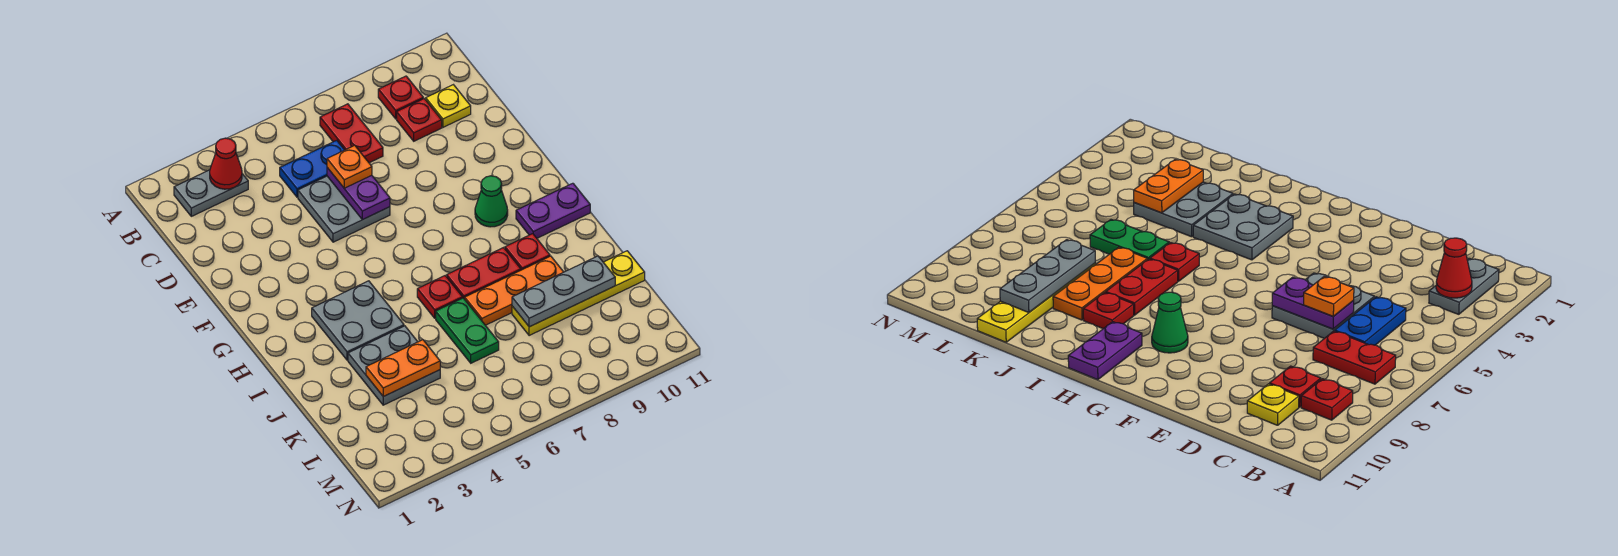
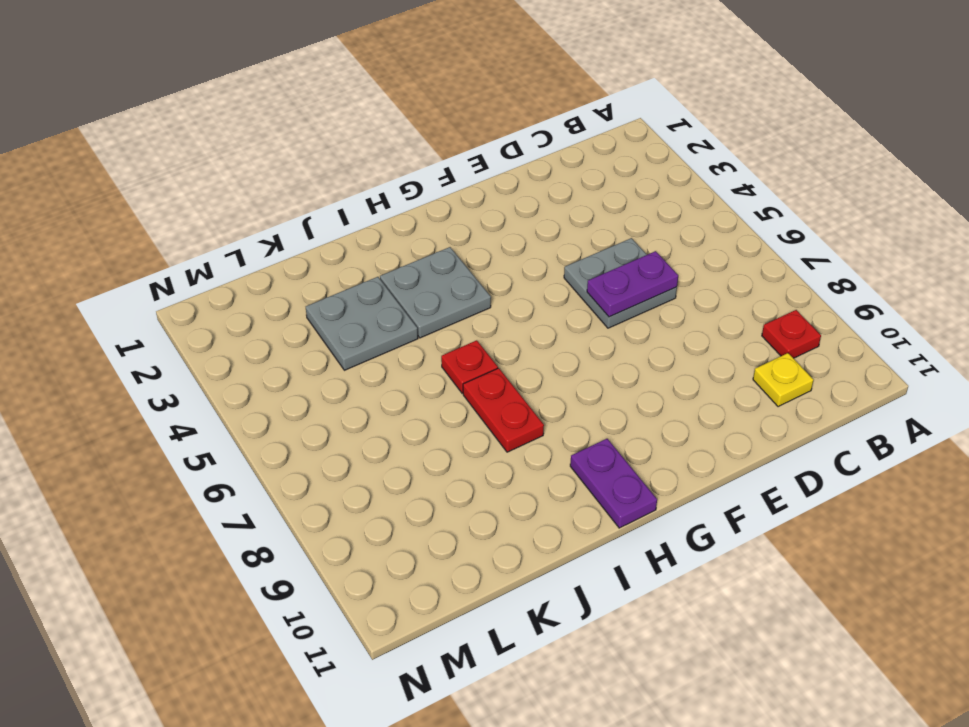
none -> grey 1x2 plate [174,170,248,216]
none -> red 1x2 plate [320,104,383,163]
none -> blue 1x2 plate [280,140,344,197]

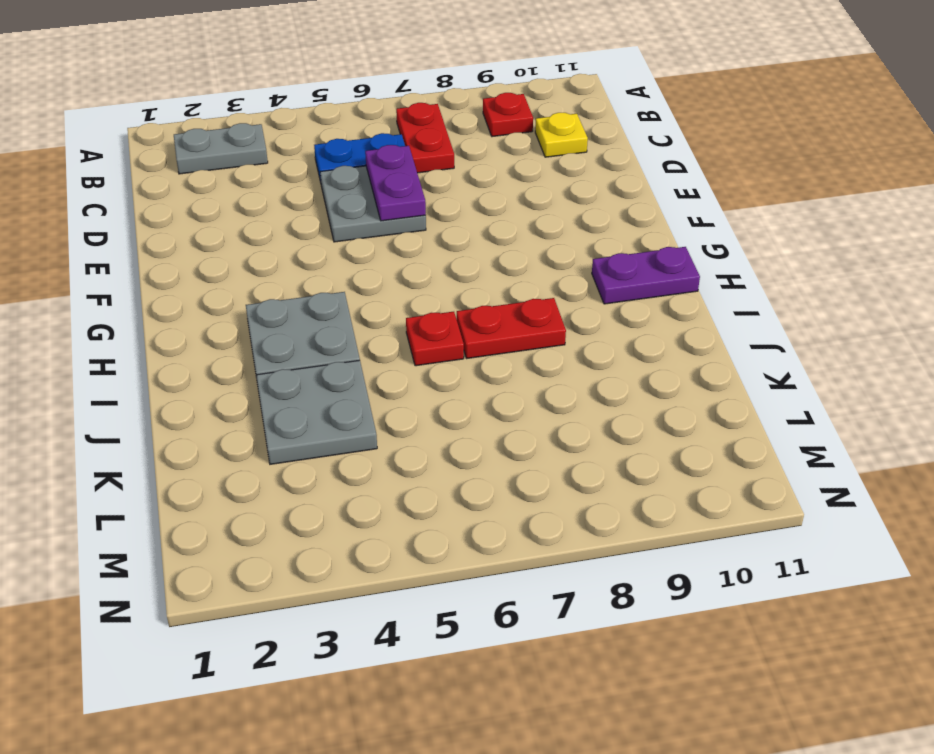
none -> red 1x1 plate [397,99,442,141]
none -> green 1x1 cone [475,176,508,227]
none -> red 1x1 plate [505,234,550,270]

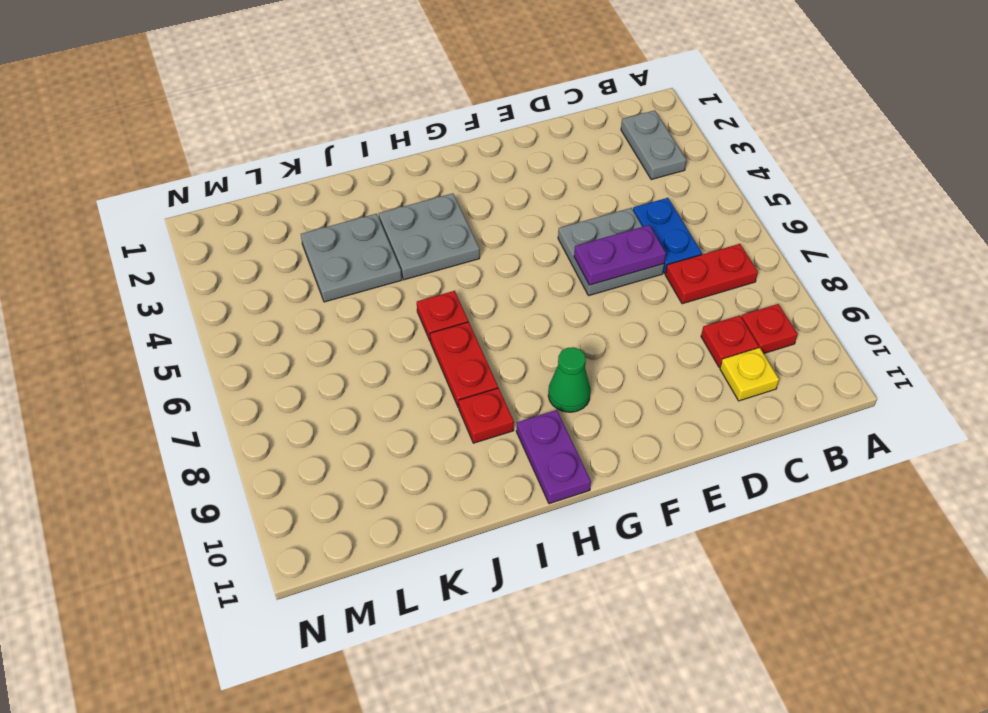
none -> green 1x2 plate [436,298,499,363]
none -> orange 1x3 plate [465,256,563,325]
none -> yellow 1x4 plate [512,251,645,336]

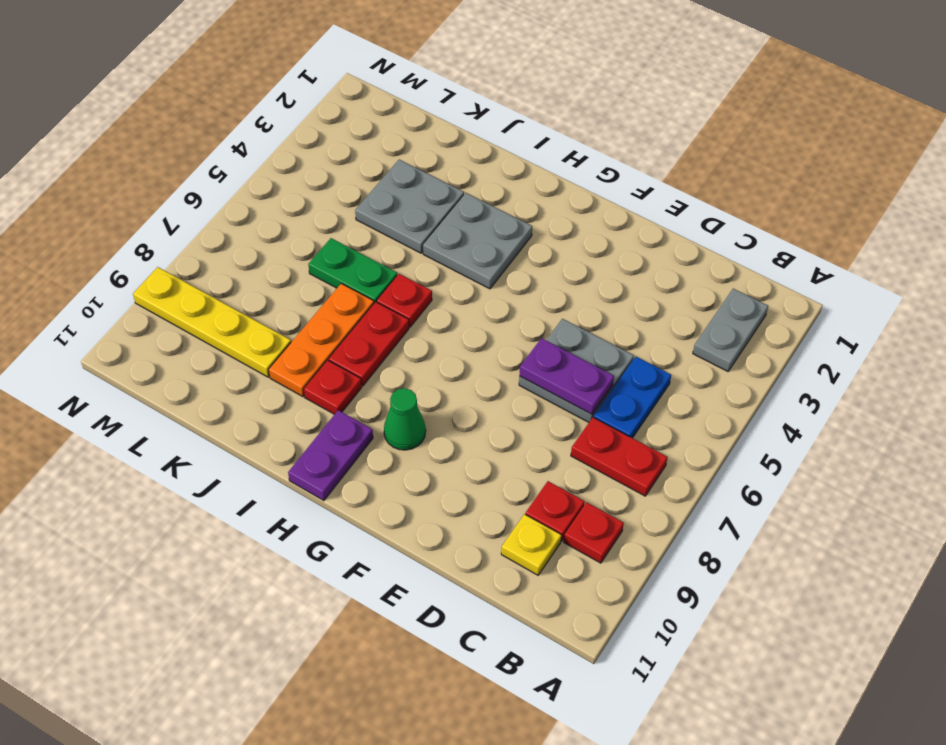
yellow 1x4 plate [133,267,291,377] -> yellow 1x4 plate turned to [512,251,645,336]
none -> red 1x1 cone [210,138,242,189]
none -> orange 1x2 plate [366,340,440,397]
none -> grey 1x3 plate [512,256,615,327]

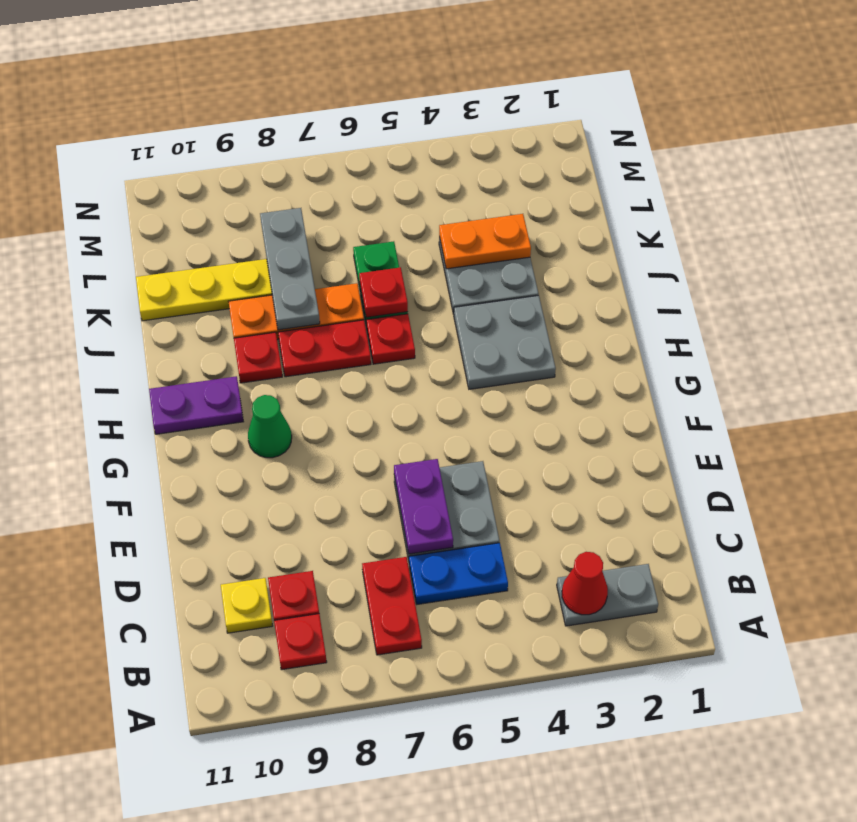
red 1x1 plate [359,267,408,318] -> none
grey 1x3 plate [260,208,320,330] -> grey 1x3 plate turned to [512,256,615,327]
none -> orange 1x1 plate [327,145,372,188]

